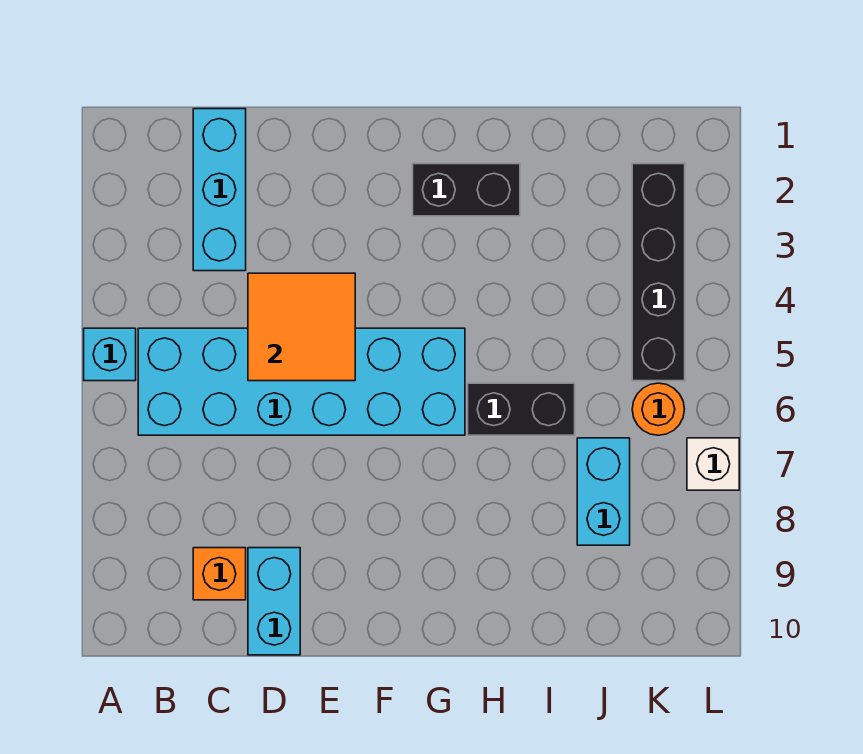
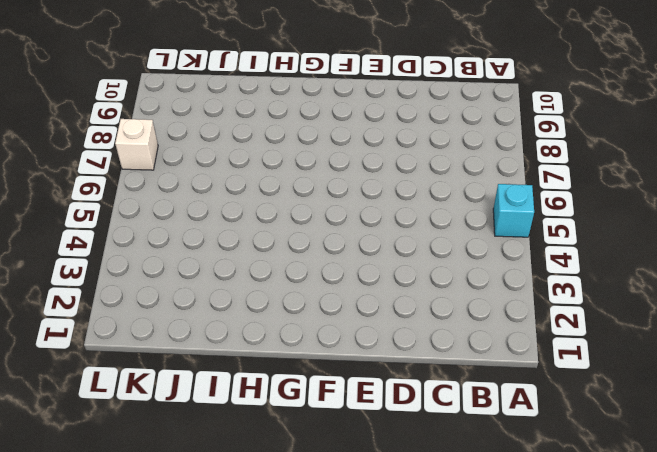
none -> cyan 2x6 brick [138,328,465,435]
none -> cyan 1x3 brick [193,109,246,271]
none -> orange 1x1 brick [193,548,246,600]

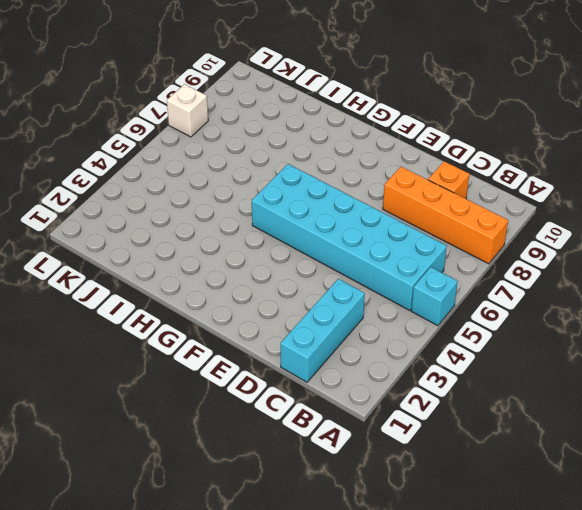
orange 1x4 brick [383,167,508,264] -> none
none -> cyan 1x2 brick [248,548,300,655]
none -> black 1x2 brick [413,164,520,216]
none -> black 1x2 brick [468,383,575,435]

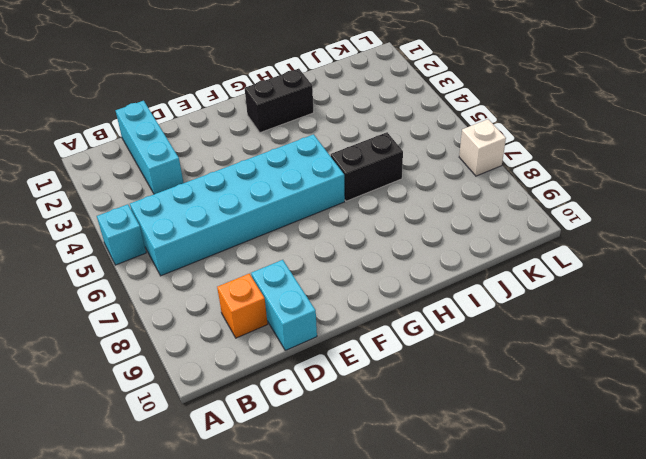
none -> cyan 1x2 brick [577,438,630,545]
none -> black 1x4 brick [632,164,685,381]
none -> orange 1x1 round brick [632,383,684,435]

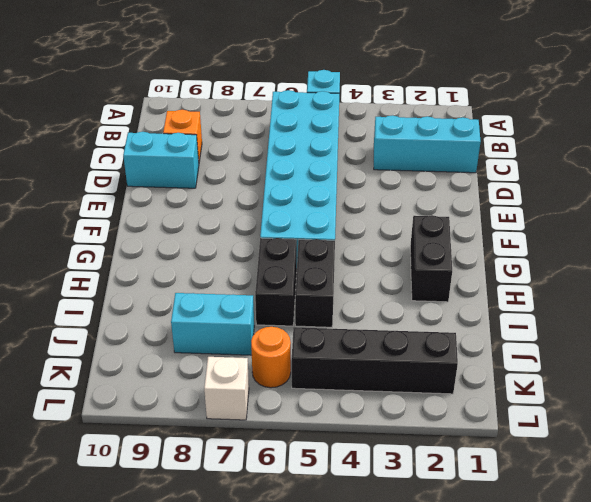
black 1x2 brick [295,239,335,327] -> none
none -> orange 2x2 tile [248,273,355,381]

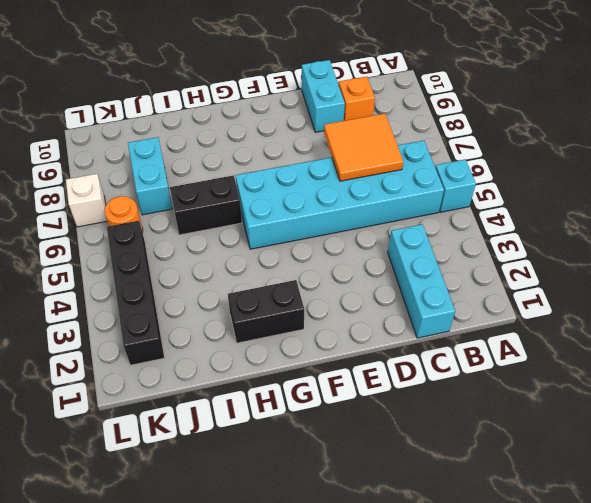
orange 2x2 tile [324,114,403,181] -> orange 2x2 tile moved to [248,273,355,381]

